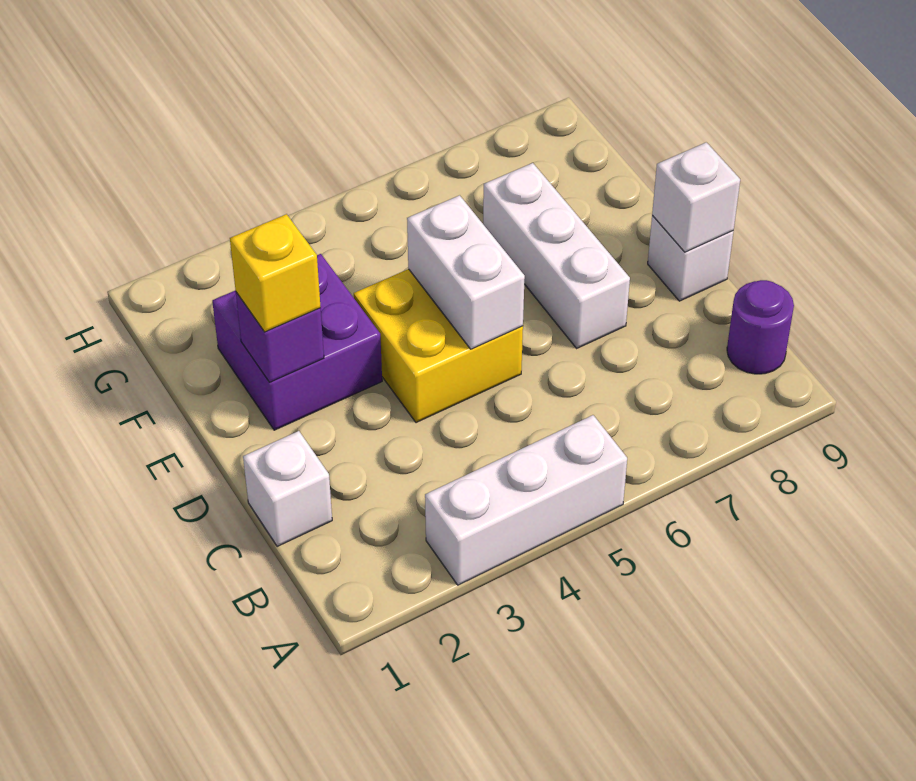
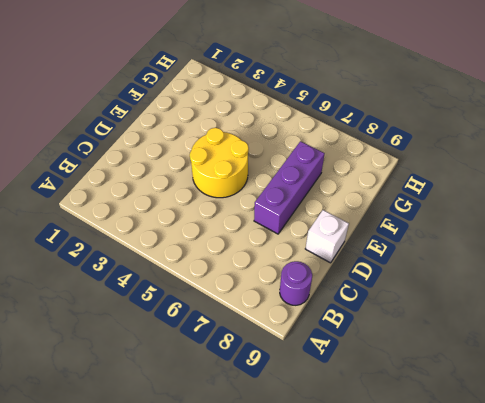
yellow 2x2 round brick [190,128,249,198] -> yellow 2x2 brick [354,269,523,423]
purple 1x3 brick [254,141,325,234] -> white 1x3 brick [483,163,630,348]
none -> white 1x3 brick [425,415,627,585]
none -> white 1x1 brick [243,431,332,546]

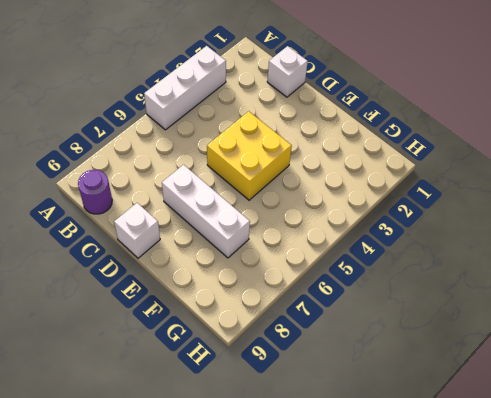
none -> purple 2x2 brick [212,254,382,430]
none -> white 1x2 brick [407,195,525,349]

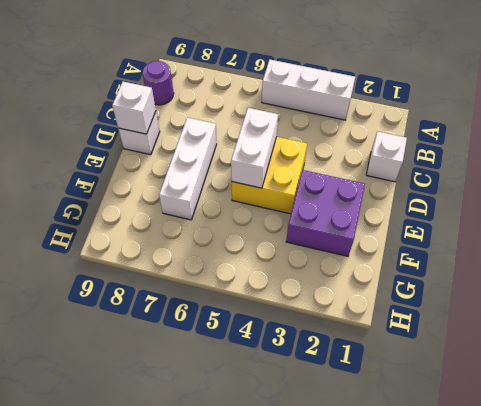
none -> purple 1x1 brick [236,292,324,382]
none -> yellow 1x1 brick [230,214,321,332]

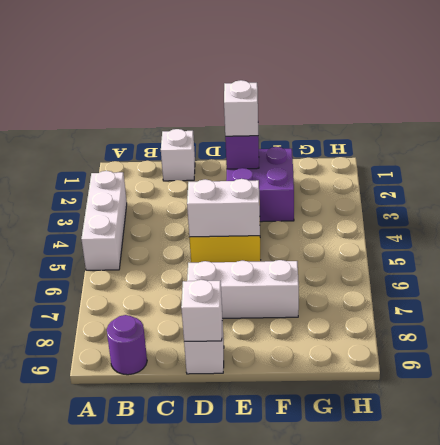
white 1x1 brick [224,80,258,136] -> yellow 1x1 brick [230,214,321,332]

